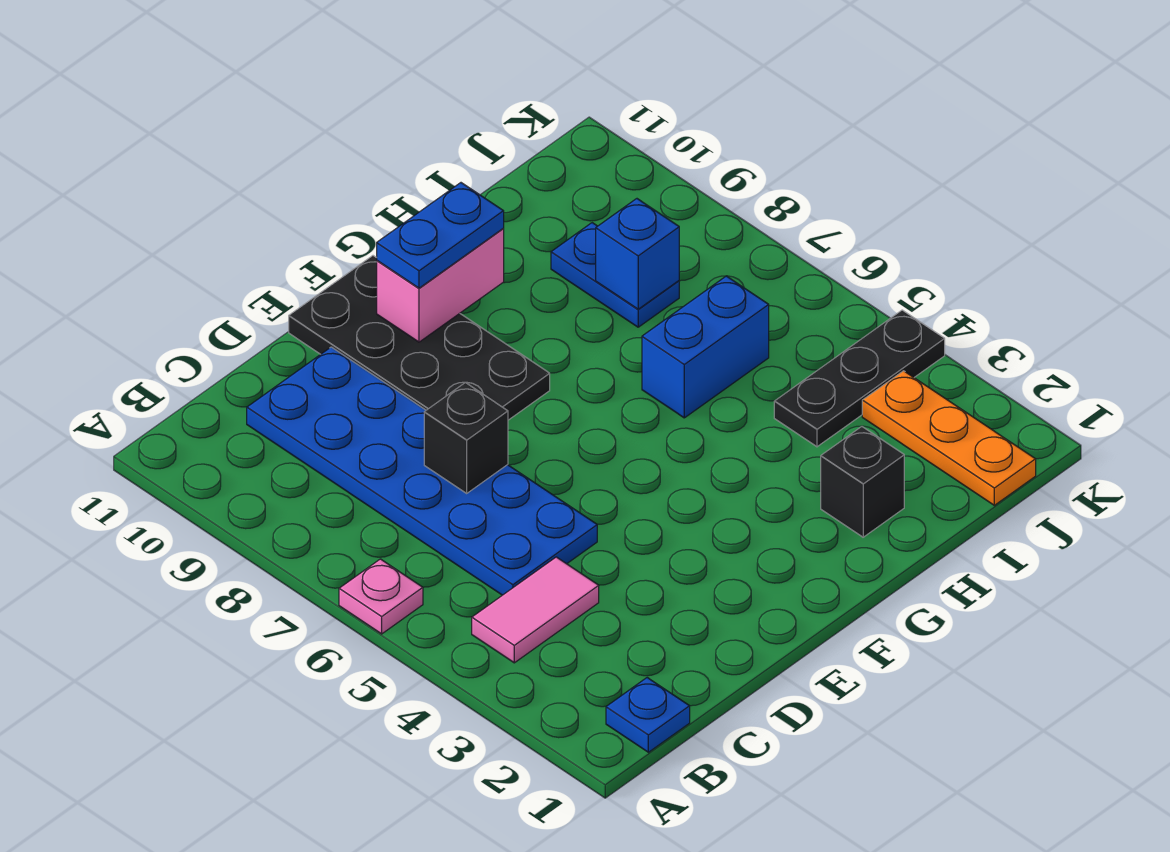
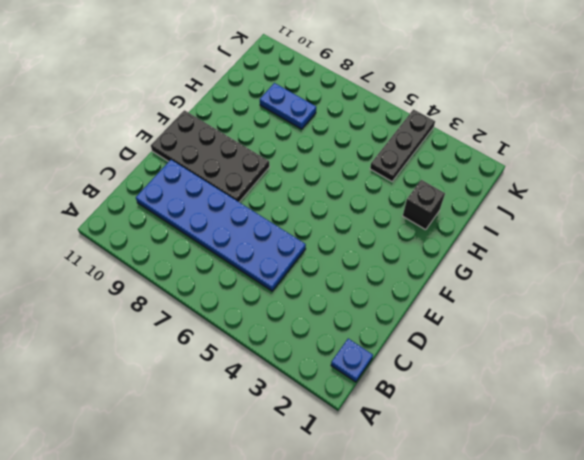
none -> pink 1x1 plate [339,559,423,634]
none -> pink 1x2 tile [472,557,599,663]
none -> blue 1x2 brick [642,276,769,418]

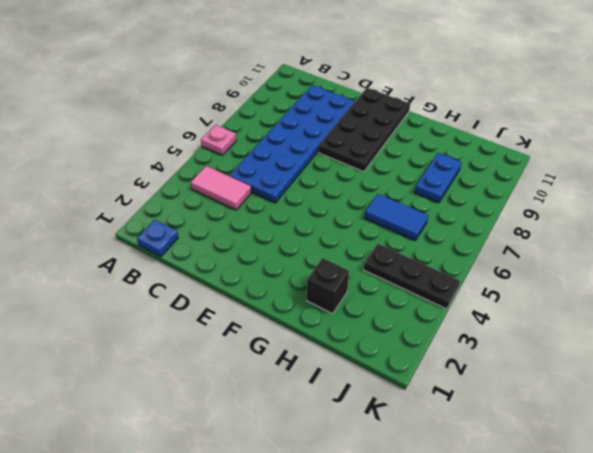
blue 1x2 tile [365,194,428,240] -> blue 1x2 brick [642,276,769,418]
none -> orange 1x3 plate [862,371,1036,505]
none -> black 1x1 brick [424,383,508,493]
none -> pink 1x2 brick [377,229,504,342]

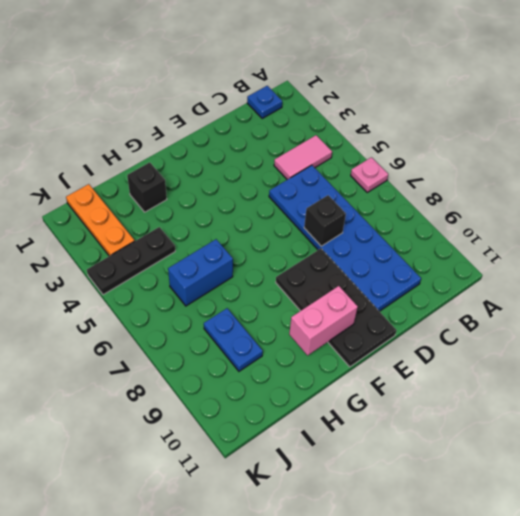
none -> blue 1x1 brick [596,199,679,309]
none -> blue 1x2 plate [377,183,504,288]

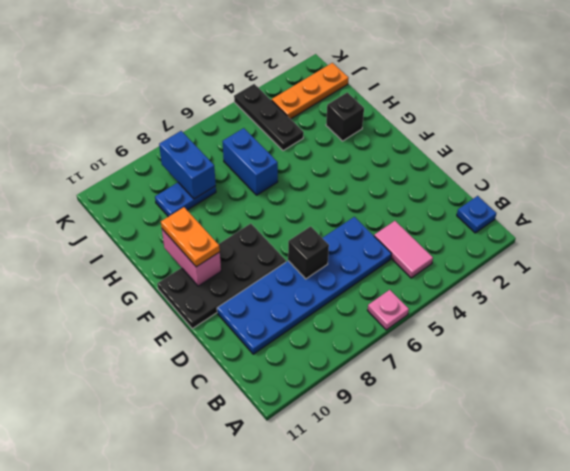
orange 1x2 plate [161,207,220,267] -> blue 1x2 plate [377,183,504,288]
blue 1x2 brick [159,131,216,199] -> blue 1x1 brick [596,199,679,309]

